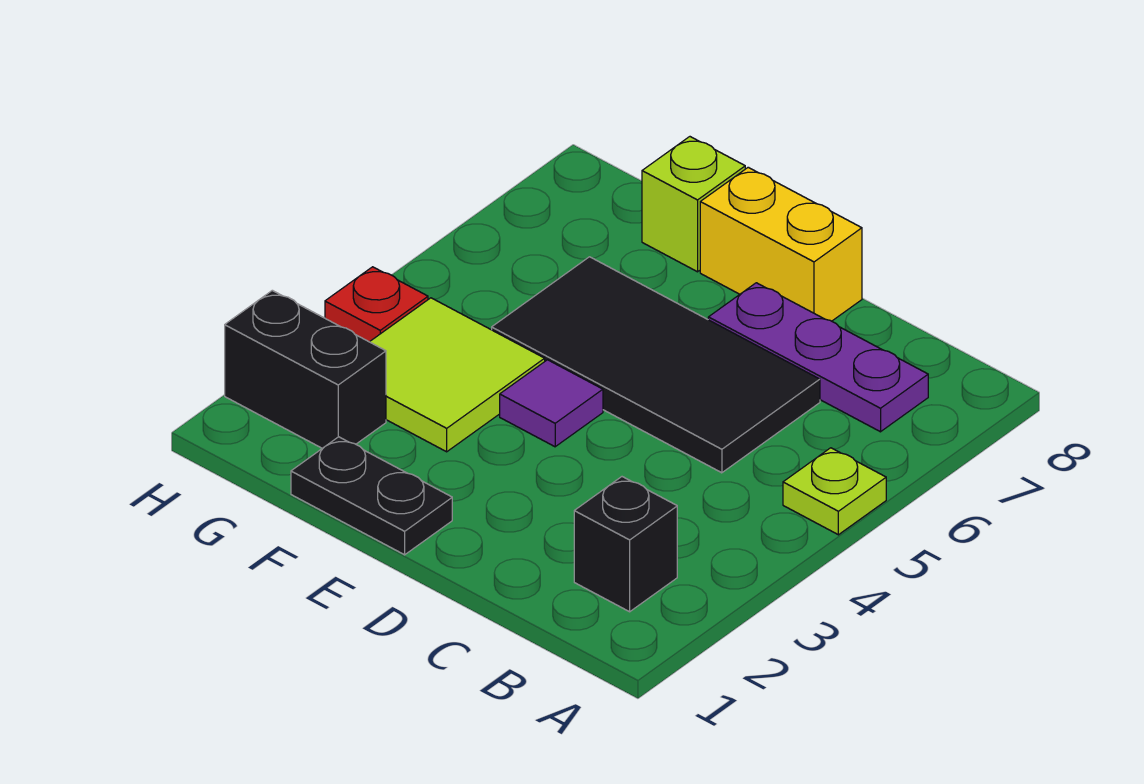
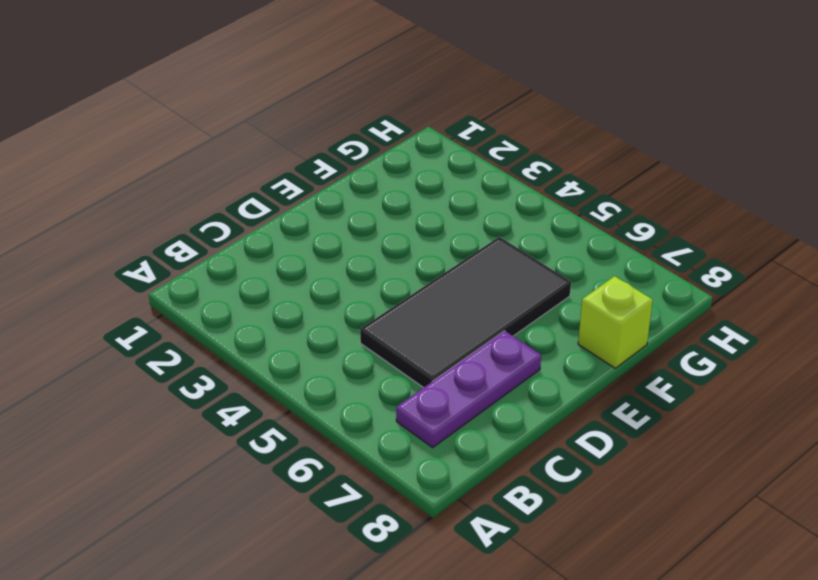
none -> lime 1x1 plate [783,448,886,535]
none -> black 1x1 brick [574,477,677,612]

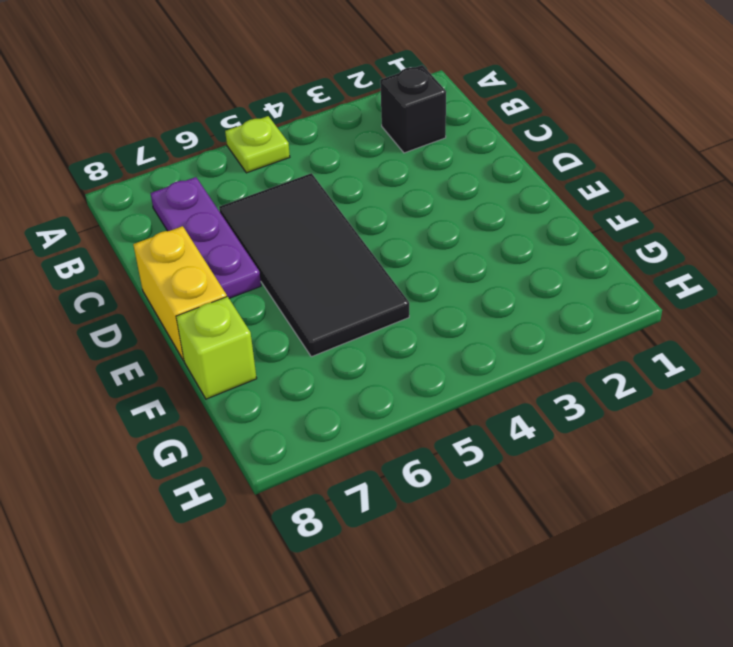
none -> black 1x2 plate [291,437,452,555]
none -> purple 1x1 tile [500,360,603,447]

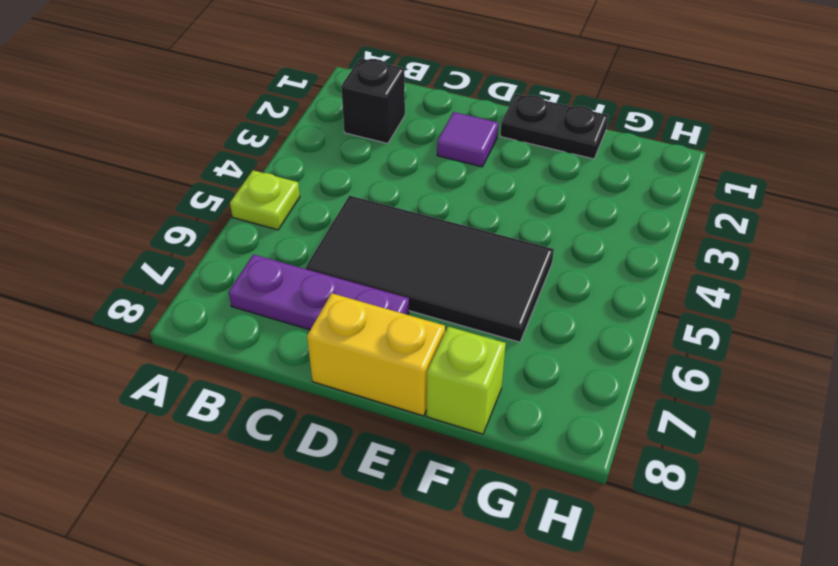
purple 1x1 tile [437,112,498,167] -> purple 1x1 tile moved to [500,360,603,447]
none -> lime 2x2 tile [370,298,545,452]
none -> black 1x2 brick [225,290,386,448]

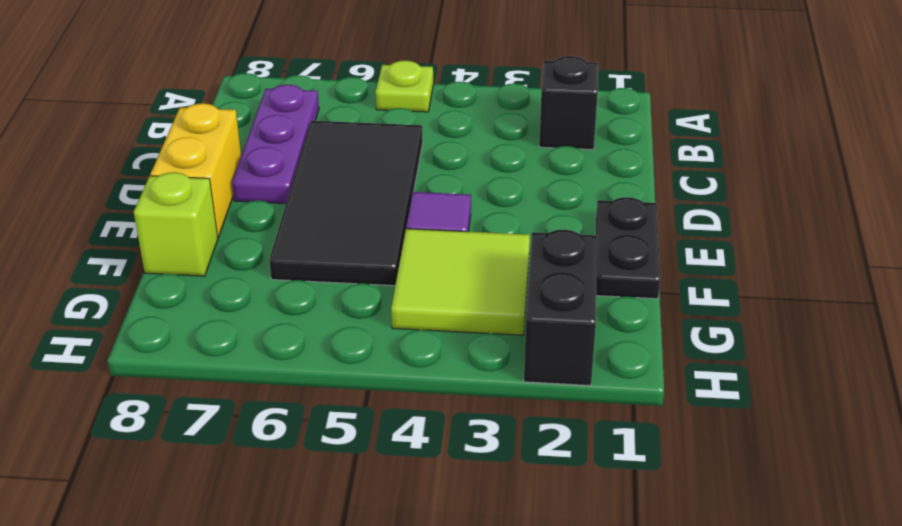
none -> red 1x1 plate [325,267,428,342]

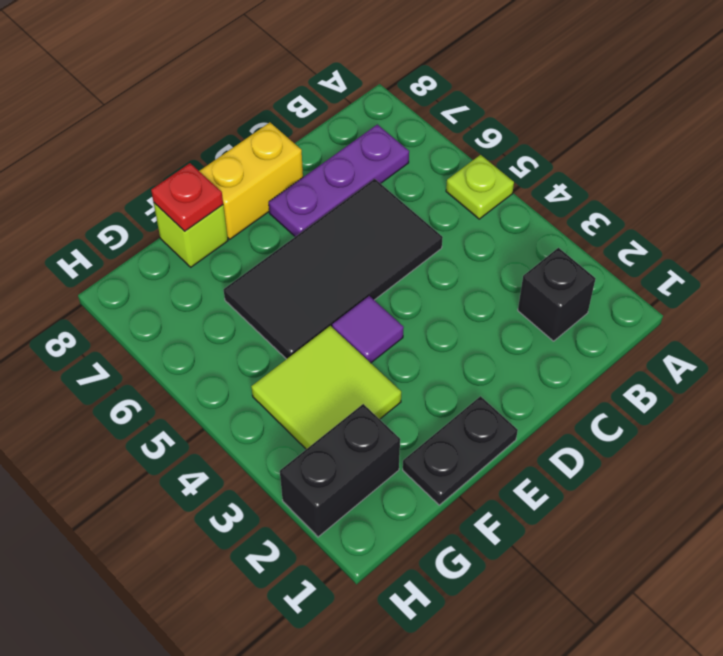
red 1x1 plate [151,163,223,231] -> red 1x1 plate moved to [325,267,428,342]

